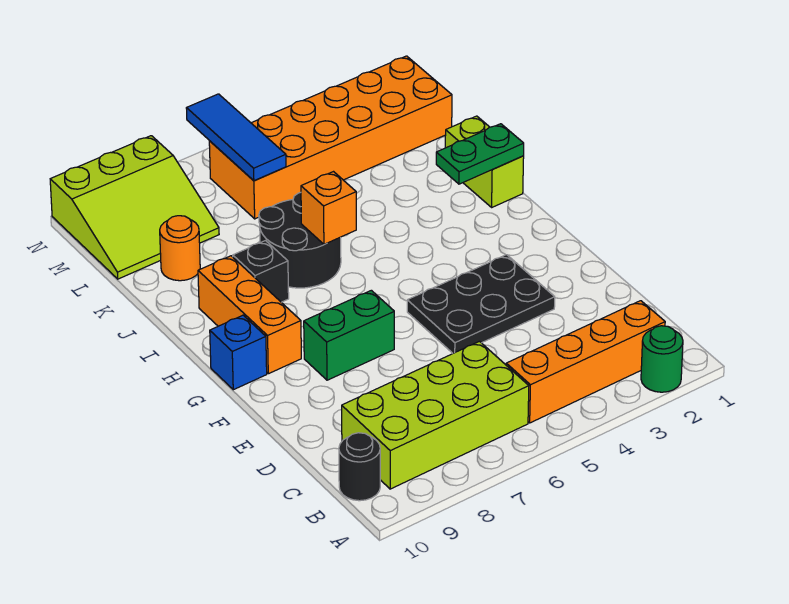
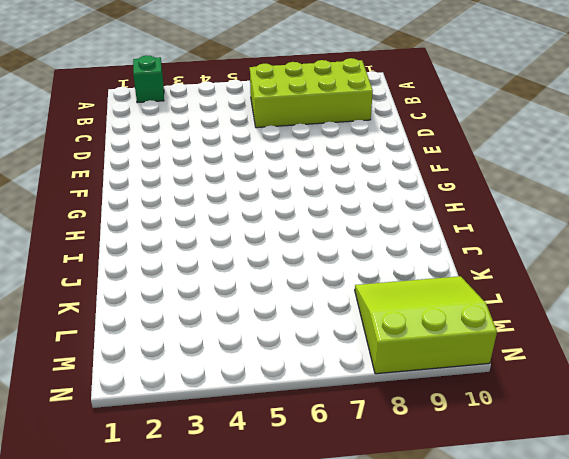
green 1x1 brick [133,55,164,103] -> green 1x1 round brick [641,326,683,392]
none -> orange 1x4 brick [506,301,665,423]
none -> black 1x1 round brick [339,433,380,501]
none -> black 2x3 plate [407,255,555,353]

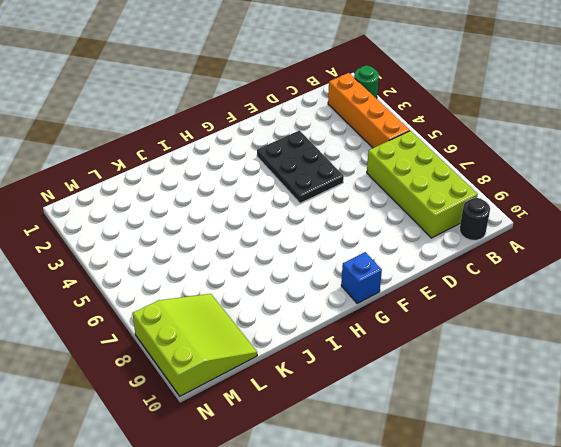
none -> green 1x2 brick [304,290,394,380]
none -> orange 1x3 brick [198,256,301,374]
none -> lime 1x2 brick [445,116,524,207]

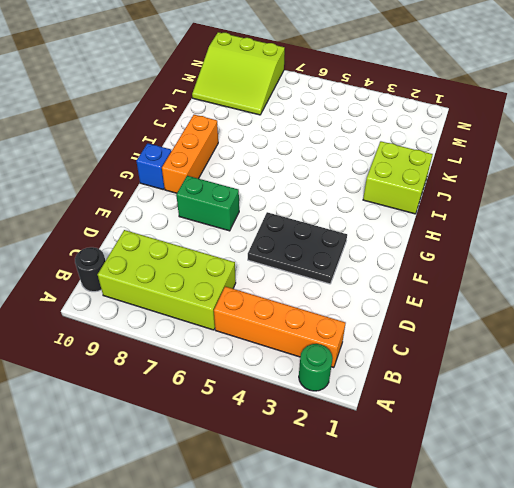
lime 2x2 brick [363,141,433,214] -> lime 1x2 brick [445,116,524,207]
none -> black 2x2 round brick [259,193,341,288]
none -> black 1x1 brick [233,241,289,302]
none -> orange 1x1 round brick [160,216,200,281]

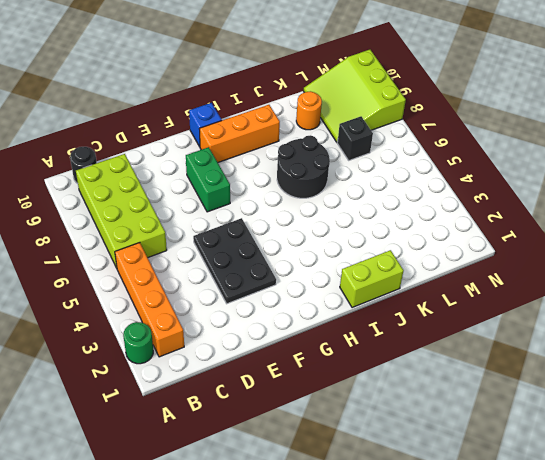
black 1x1 brick [337,116,373,160] -> black 1x1 brick moved to [233,241,289,302]
none -> orange 2x6 brick [209,56,452,219]
none -> green 1x2 plate [436,124,524,184]
none -> orange 1x1 brick [301,172,356,244]

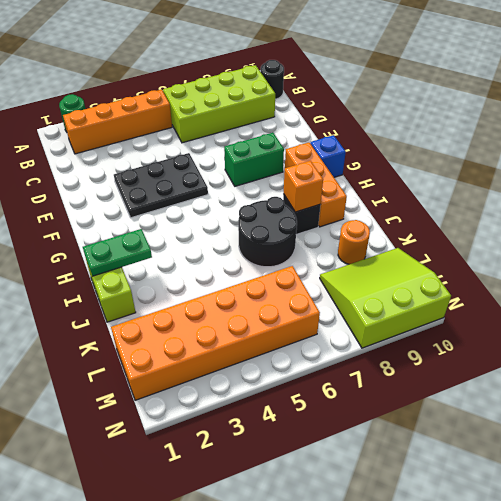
orange 1x1 brick [284,161,323,212] -> orange 1x1 brick moved to [301,172,356,244]
none -> blue 1x3 tile [186,94,286,181]

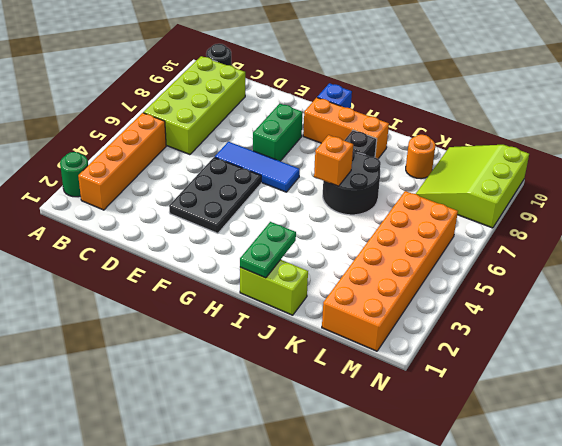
blue 1x3 tile [215,142,300,192] -> blue 1x3 tile moved to [186,94,286,181]

